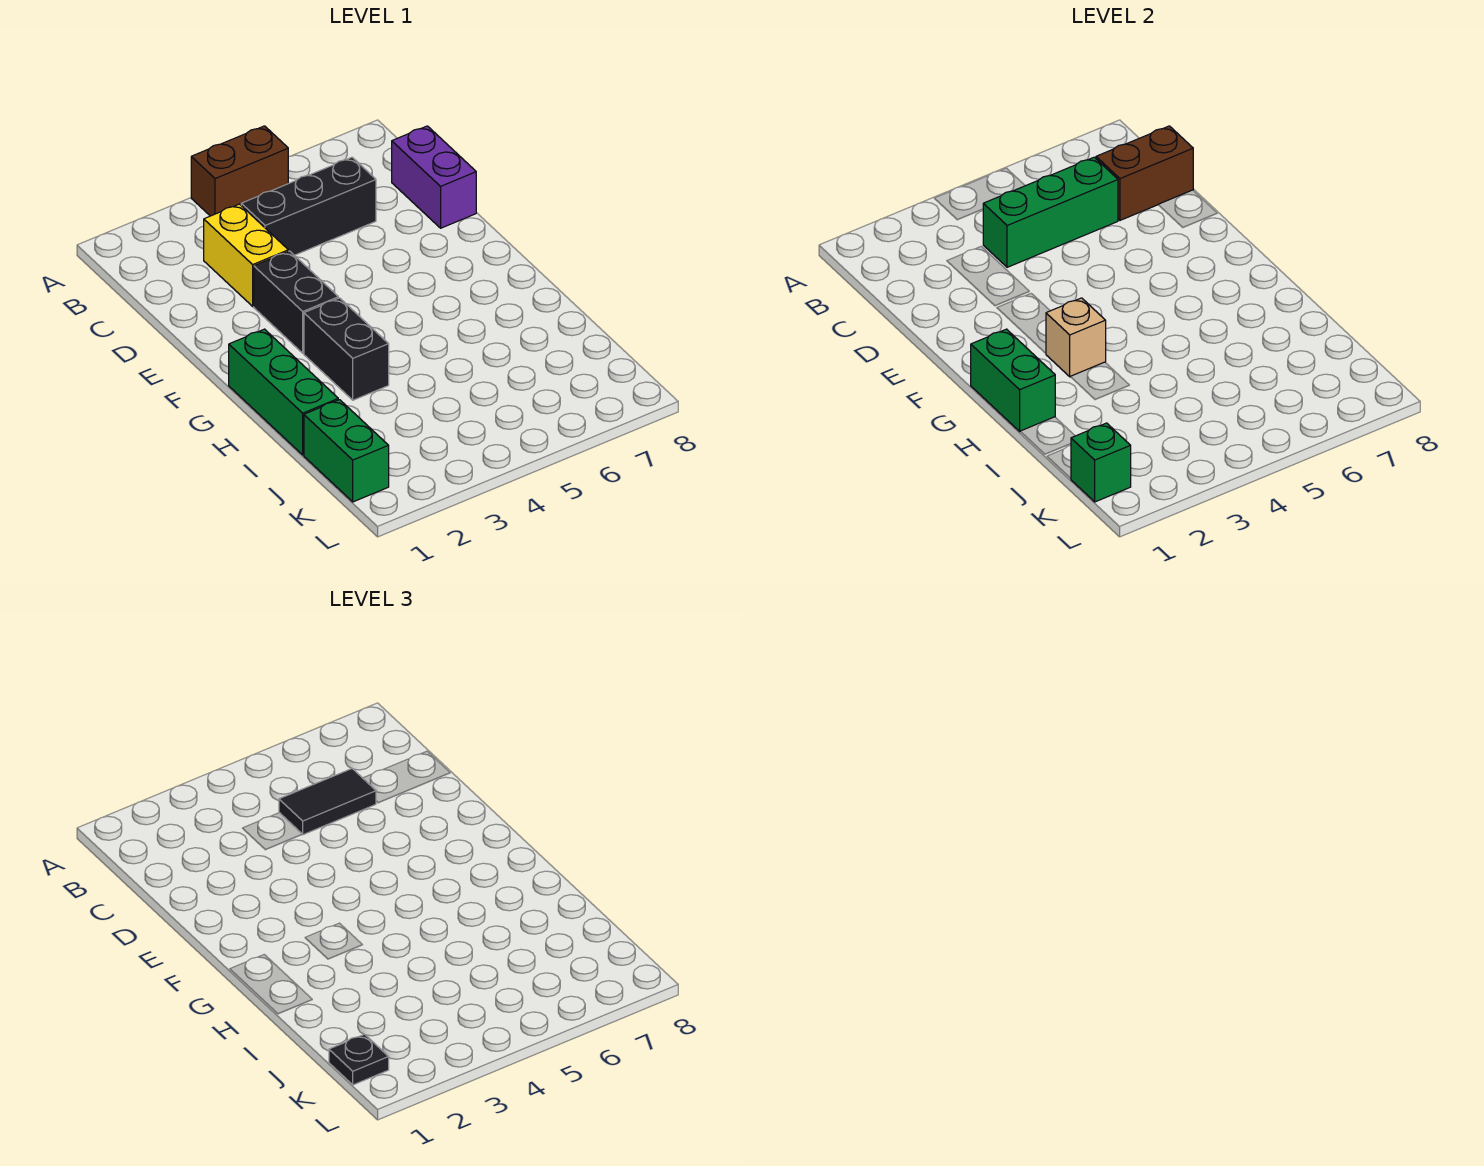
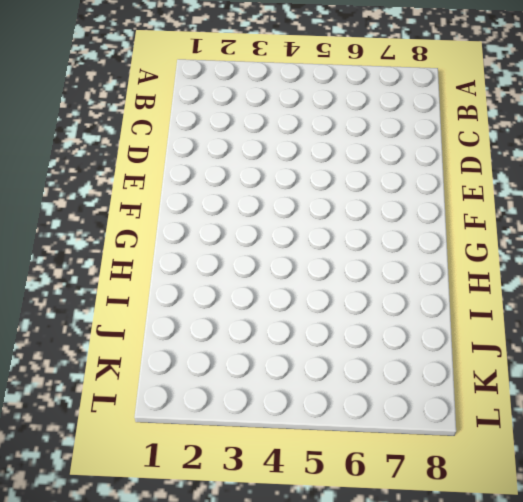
none -> brown 1x2 brick [191,126,288,216]
none -> yellow 1x2 brick [204,204,288,306]
none -> black 1x3 brick [241,157,376,255]

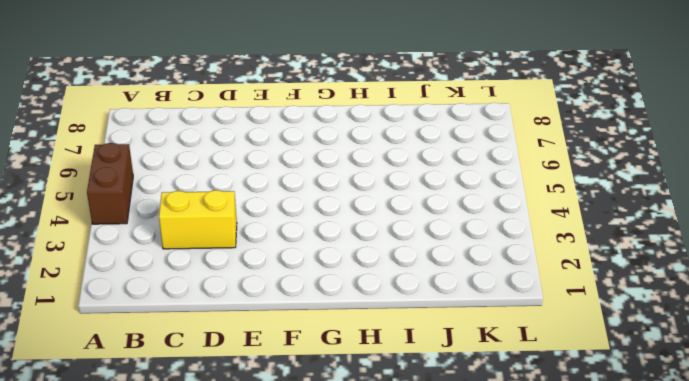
none -> black 1x3 brick [241,157,376,255]
none -> purple 1x2 brick [392,126,476,228]
none -> black 1x2 brick [254,251,338,353]

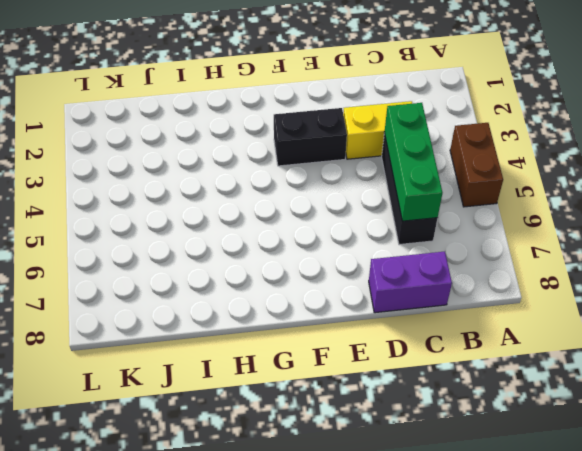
none -> green 1x3 brick [229,329,338,455]
none -> black 1x2 brick [304,298,389,400]
none -> green 1x2 brick [304,400,389,502]

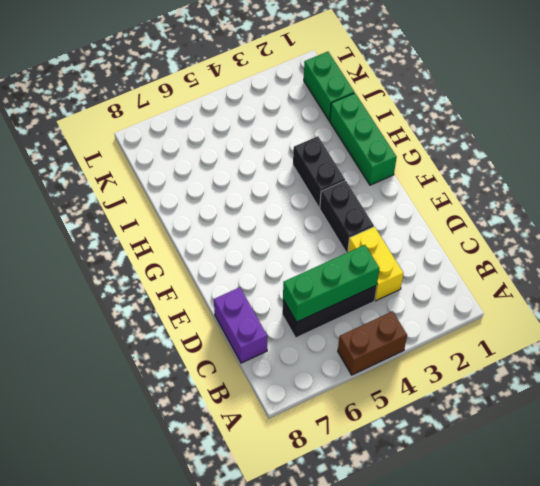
none -> brown 1x2 brick [1096,126,1193,220]
none -> green 1x2 brick [971,329,1055,431]
none -> tan 1x1 brick [1046,298,1106,377]

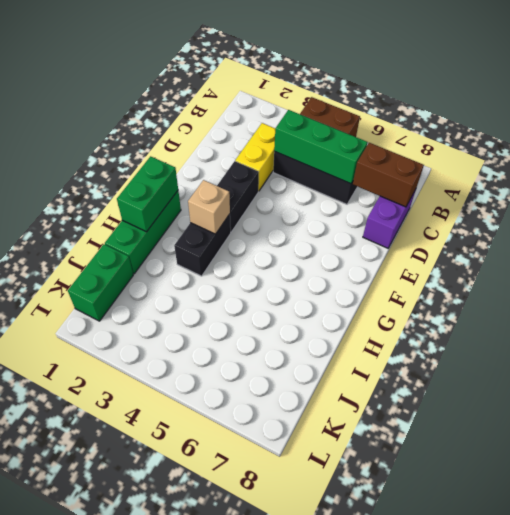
none -> green 1x1 brick [1071,423,1131,502]
none -> black 1x2 tile [279,769,376,835]
none -> black 1x1 plate [329,1034,389,1085]

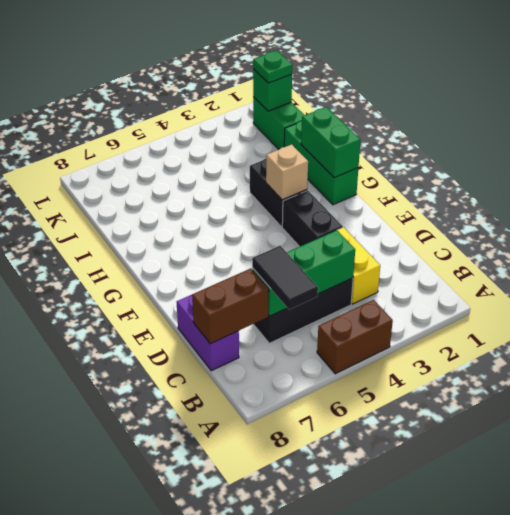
black 1x2 tile [252,246,318,310] -> black 1x2 tile turned to [279,769,376,835]
green 1x1 plate [253,51,292,83] -> black 1x1 plate [329,1034,389,1085]

